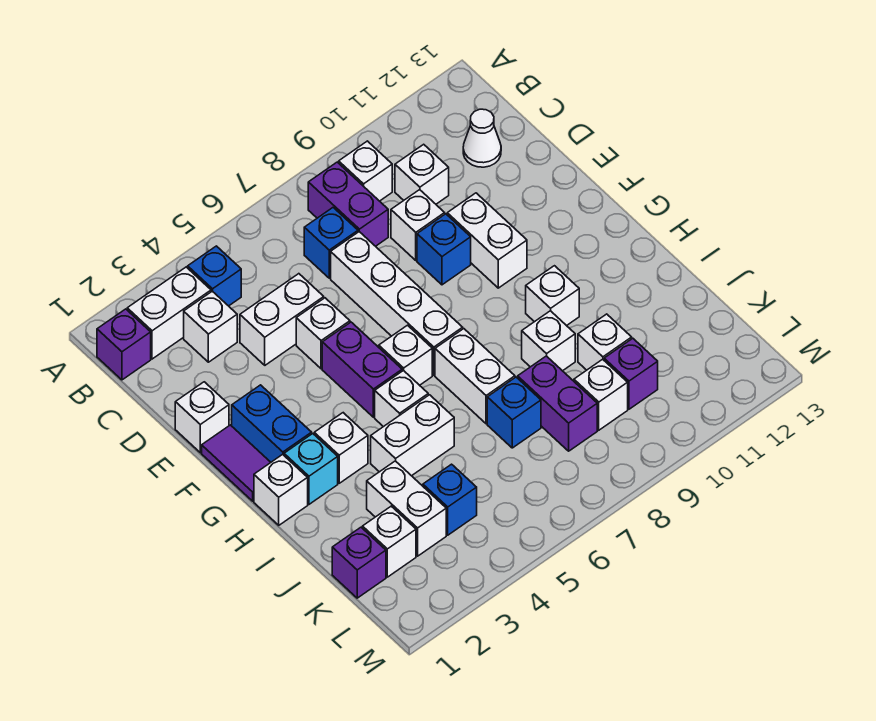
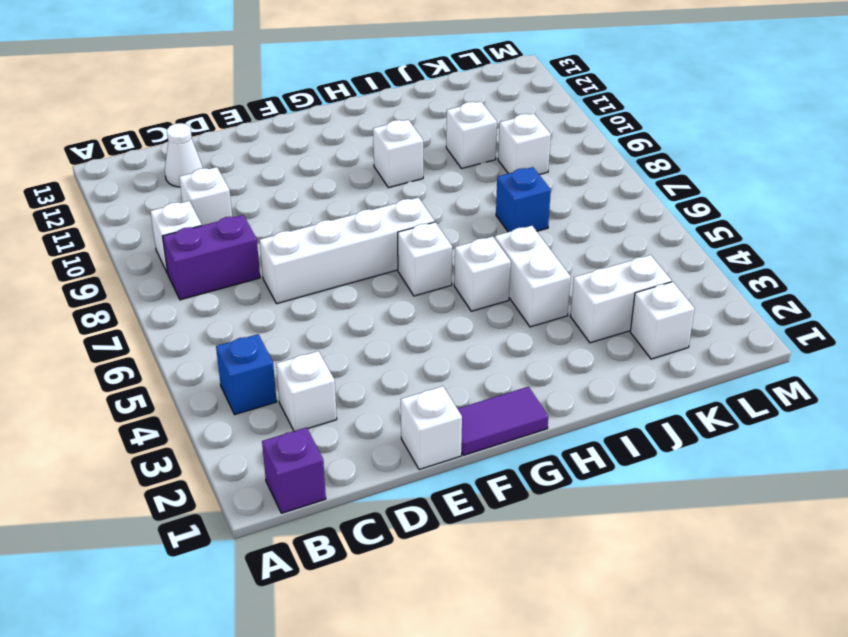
none -> white 1x2 brick [127,267,211,359]
none -> blue 1x1 brick [304,208,358,278]
none -> white 1x2 brick [240,274,324,365]
none -> white 1x1 brick [391,190,445,260]

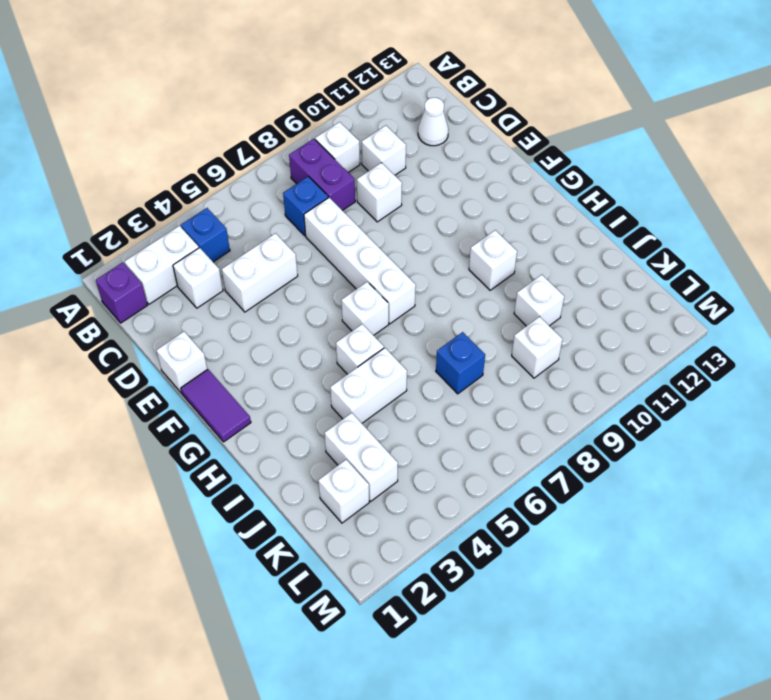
none -> white 1x1 brick [296,298,350,369]
none -> blue 1x1 brick [417,214,471,285]
none -> white 1x2 brick [447,193,527,288]
none -> blue 1x2 brick [232,385,312,462]

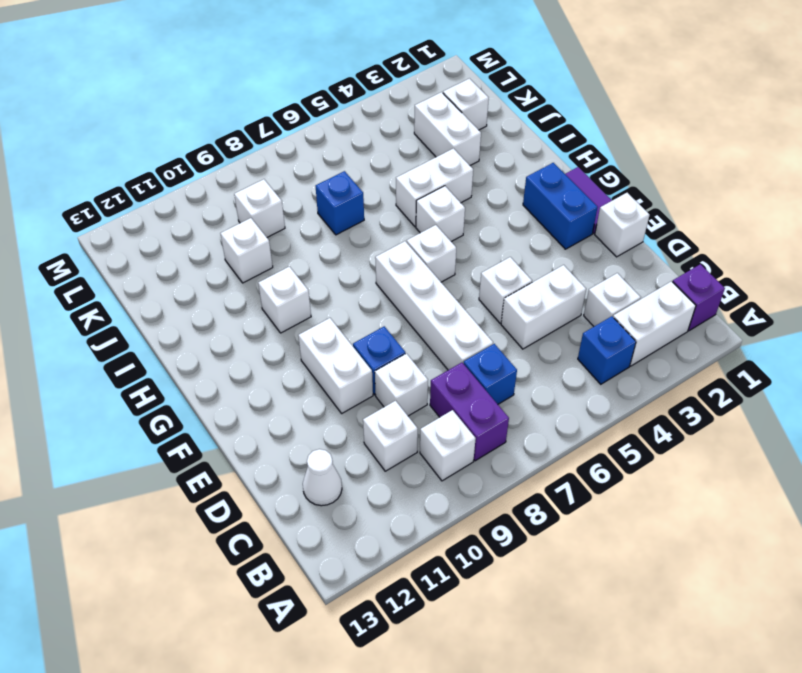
none -> purple 1x2 brick [322,322,402,417]
none -> white 1x1 brick [254,454,308,525]
none -> cyan 1x1 brick [284,434,338,504]
none -> white 1x1 brick [314,413,368,483]

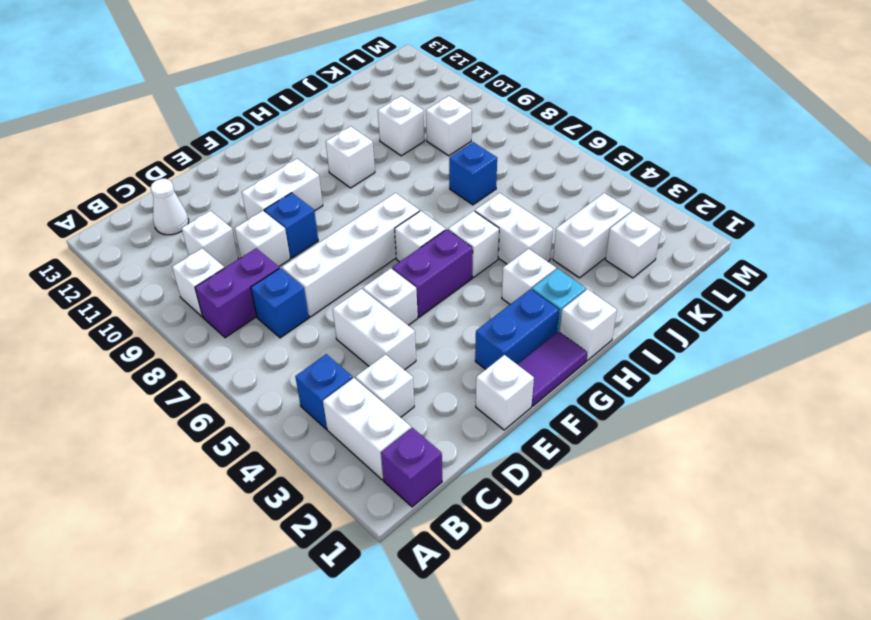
none -> white 1x2 brick [435,329,515,424]
none -> white 1x1 brick [522,311,575,371]
none -> purple 1x2 brick [518,356,597,451]
none -> purple 1x1 brick [332,527,386,598]

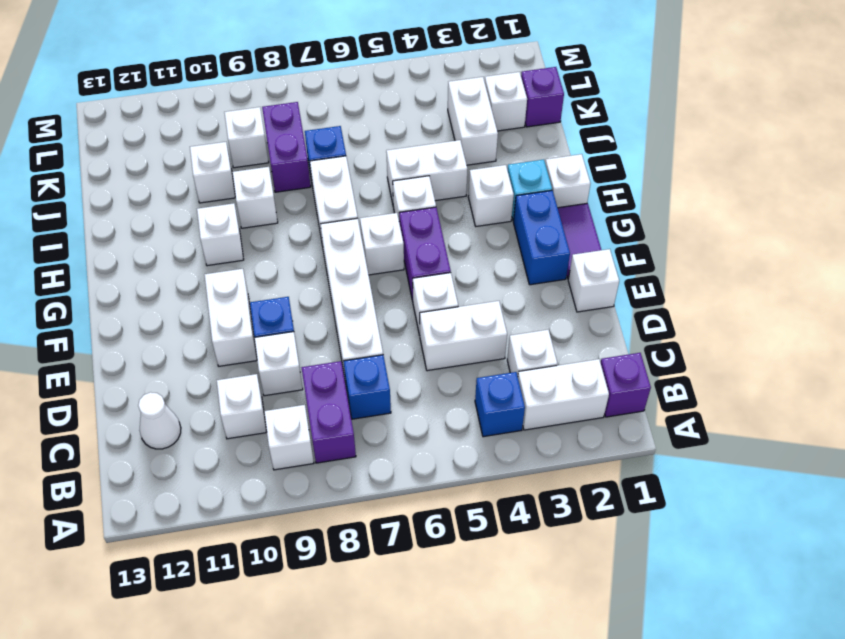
none -> blue 1x1 brick [423,464,477,535]
none -> purple 1x1 brick [604,338,658,409]

